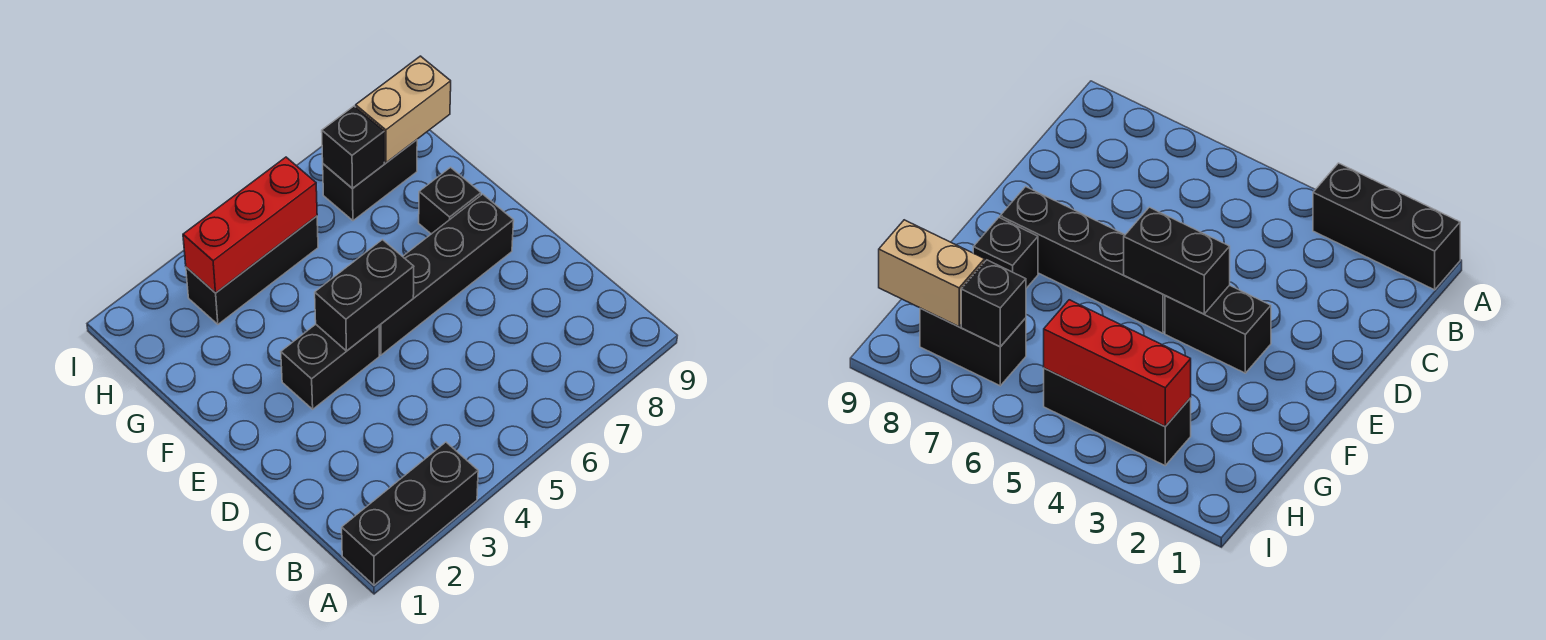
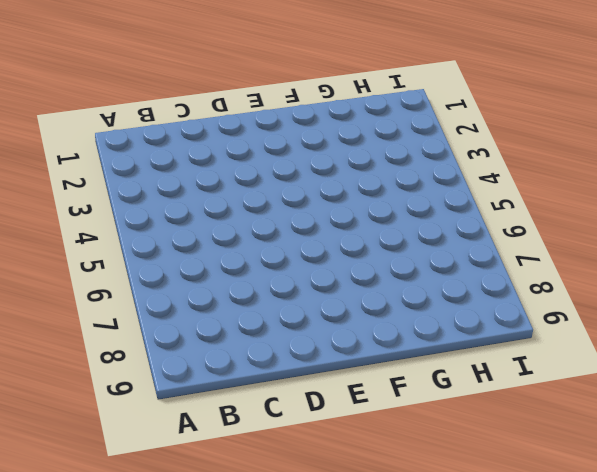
none -> black 1x3 brick [342,442,478,585]
none -> black 1x2 brick [281,324,379,409]

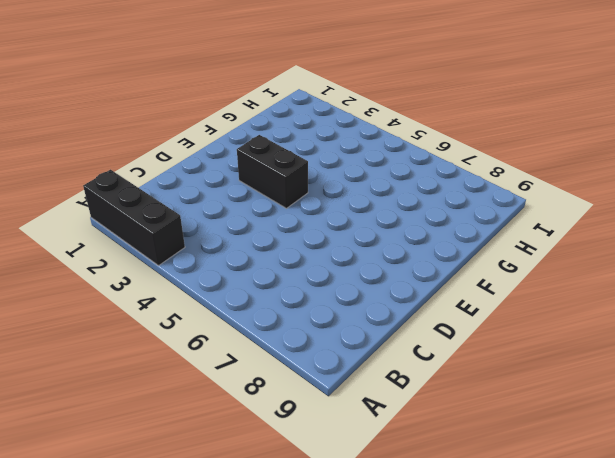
none -> black 1x4 brick [379,194,514,355]
none -> black 1x1 brick [419,167,481,234]

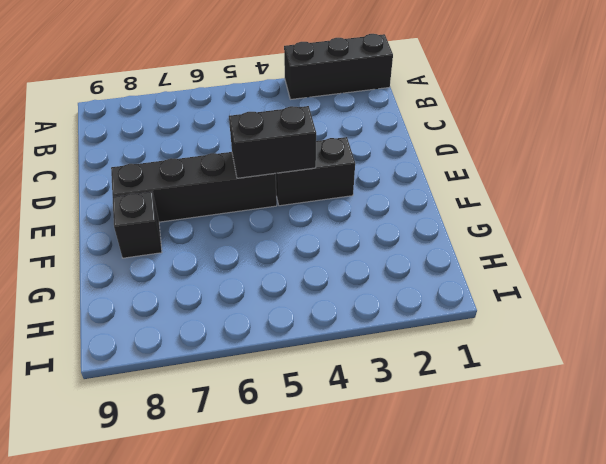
none -> black 1x3 brick [186,216,318,324]
none -> black 1x2 brick [323,140,417,221]

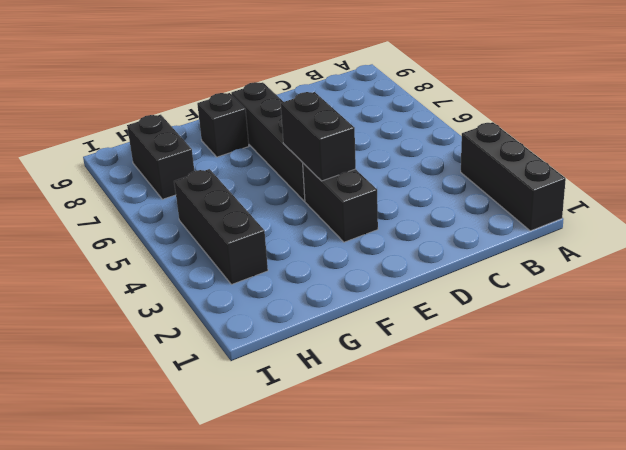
none -> red 1x3 brick [183,157,317,293]
none -> black 1x1 brick [322,106,384,189]

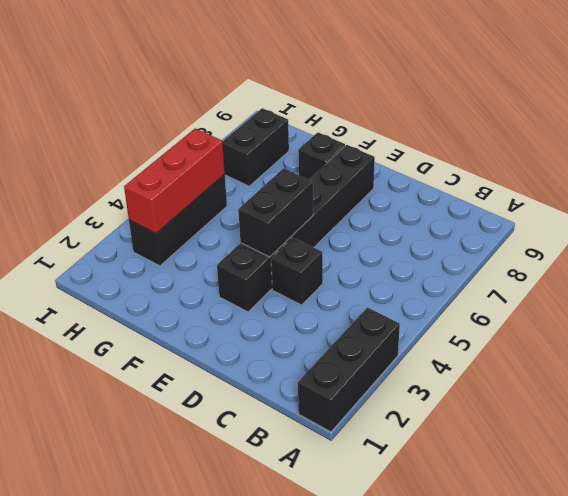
black 1x1 brick [271,238,323,305] -> black 1x1 brick moved to [322,106,384,189]
none -> tan 1x2 brick [356,56,451,163]

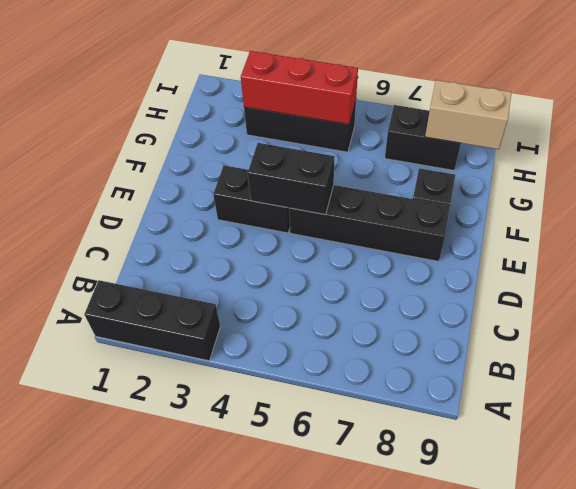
none -> black 1x1 brick [322,106,384,189]

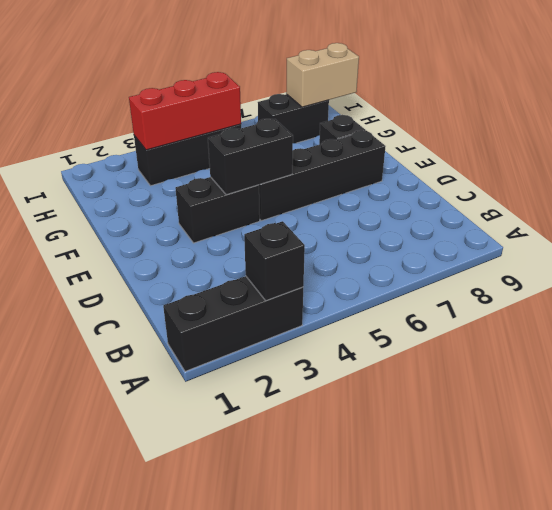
black 1x1 brick [244,221,305,301] -> black 1x1 brick moved to [322,106,384,189]

